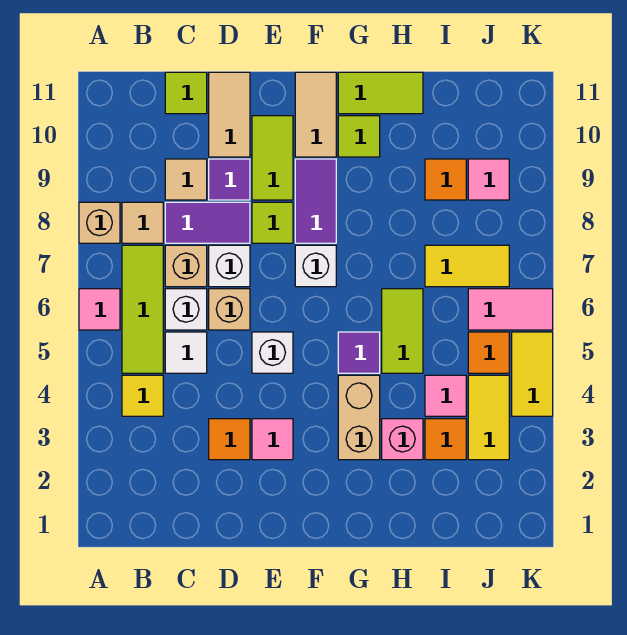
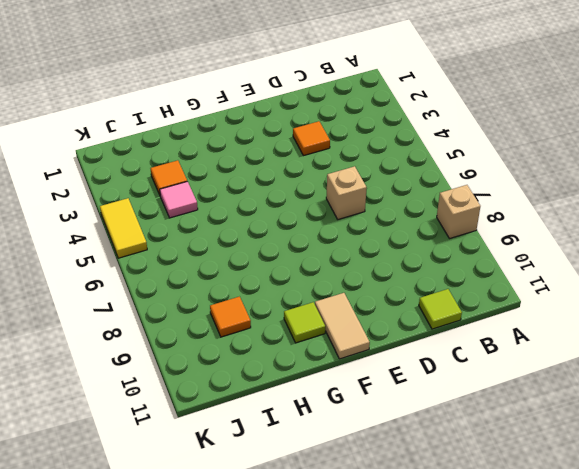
none -> pink 1x1 tile [79,289,120,330]
none -> yellow 1x1 tile [122,375,163,416]
none -> lime 1x3 tile [122,245,163,373]
none -> tan 1x1 tile [122,202,163,243]

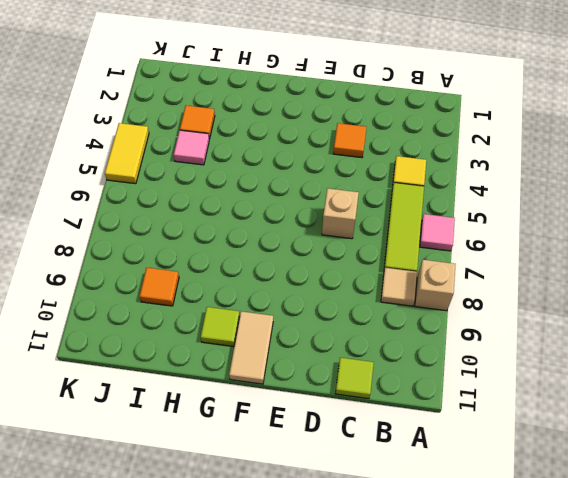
none -> white 1x1 tile [165,332,207,373]
none -> white 1x1 brick [165,289,207,330]
none -> tan 1x1 brick [165,245,207,287]
none -> purple 1x2 tile [165,202,250,243]

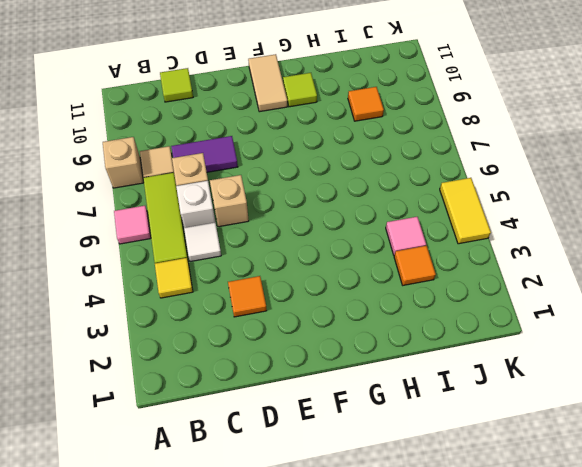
none -> tan 1x1 tile [165,159,207,200]
none -> white 1x1 brick [209,245,250,287]
none -> purple 1x1 tile [209,159,250,200]
none -> tan 1x2 tile [209,72,250,157]

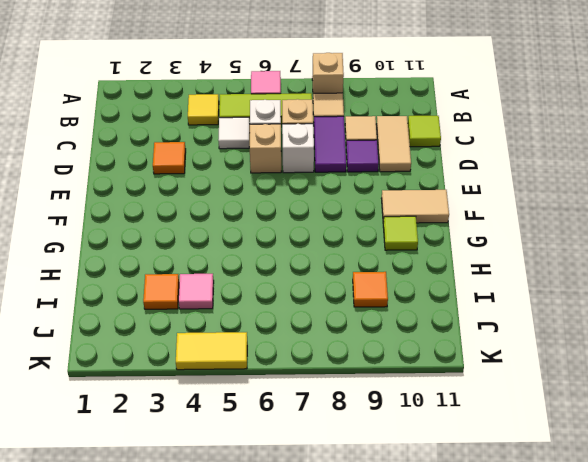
tan 1x2 tile [376,116,411,172] -> tan 1x2 tile turned to [209,72,250,157]
none -> pink 1x1 tile [252,419,293,460]
none -> white 1x1 brick [252,332,293,373]
none -> lime 1x1 tile [252,202,293,243]
none -> lime 1x2 tile [252,116,293,200]

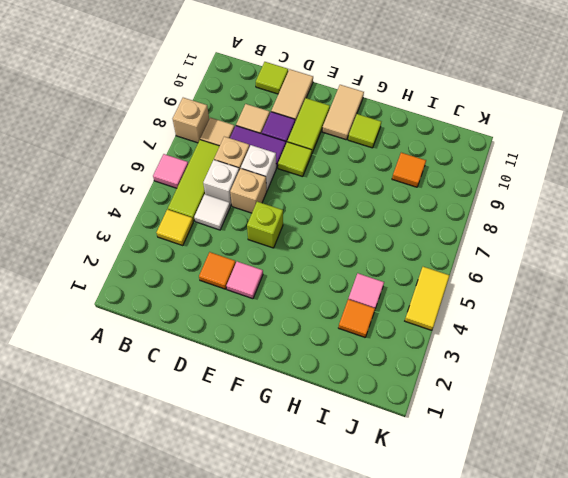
lime 1x1 brick [247,202,283,248] -> white 1x1 brick [252,332,293,373]
none -> white 1x1 brick [295,245,336,287]
none -> purple 1x2 tile [295,159,336,243]
none -> tan 1x2 brick [338,375,380,460]
none -> purple 1x1 tile [338,332,380,373]

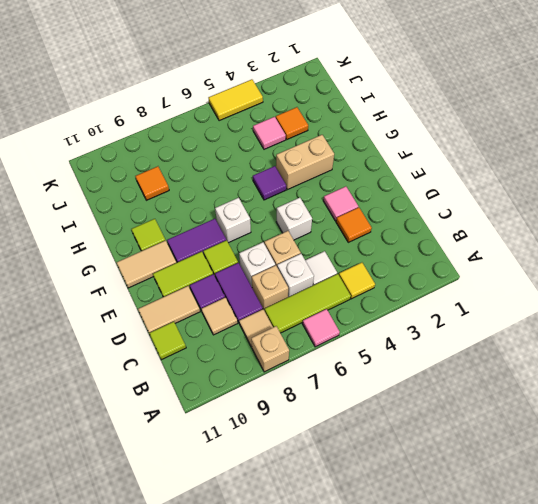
none -> lime 1x2 tile [338,72,423,114]
none -> pink 1x1 brick [382,419,423,460]
none -> lime 1x2 tile [382,289,423,373]
none -> yellow 1x2 tile [425,245,509,287]

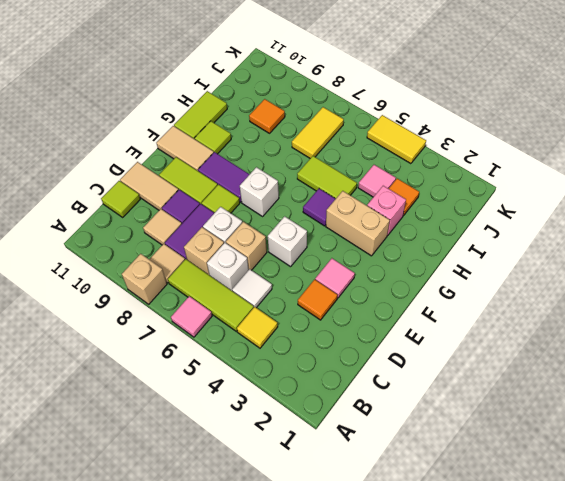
none -> yellow 1x2 tile [468,375,509,460]
none -> orange 1x1 tile [468,332,509,373]
none -> pink 1x2 tile [468,289,553,330]
none -> pink 1x1 tile [468,159,509,200]

